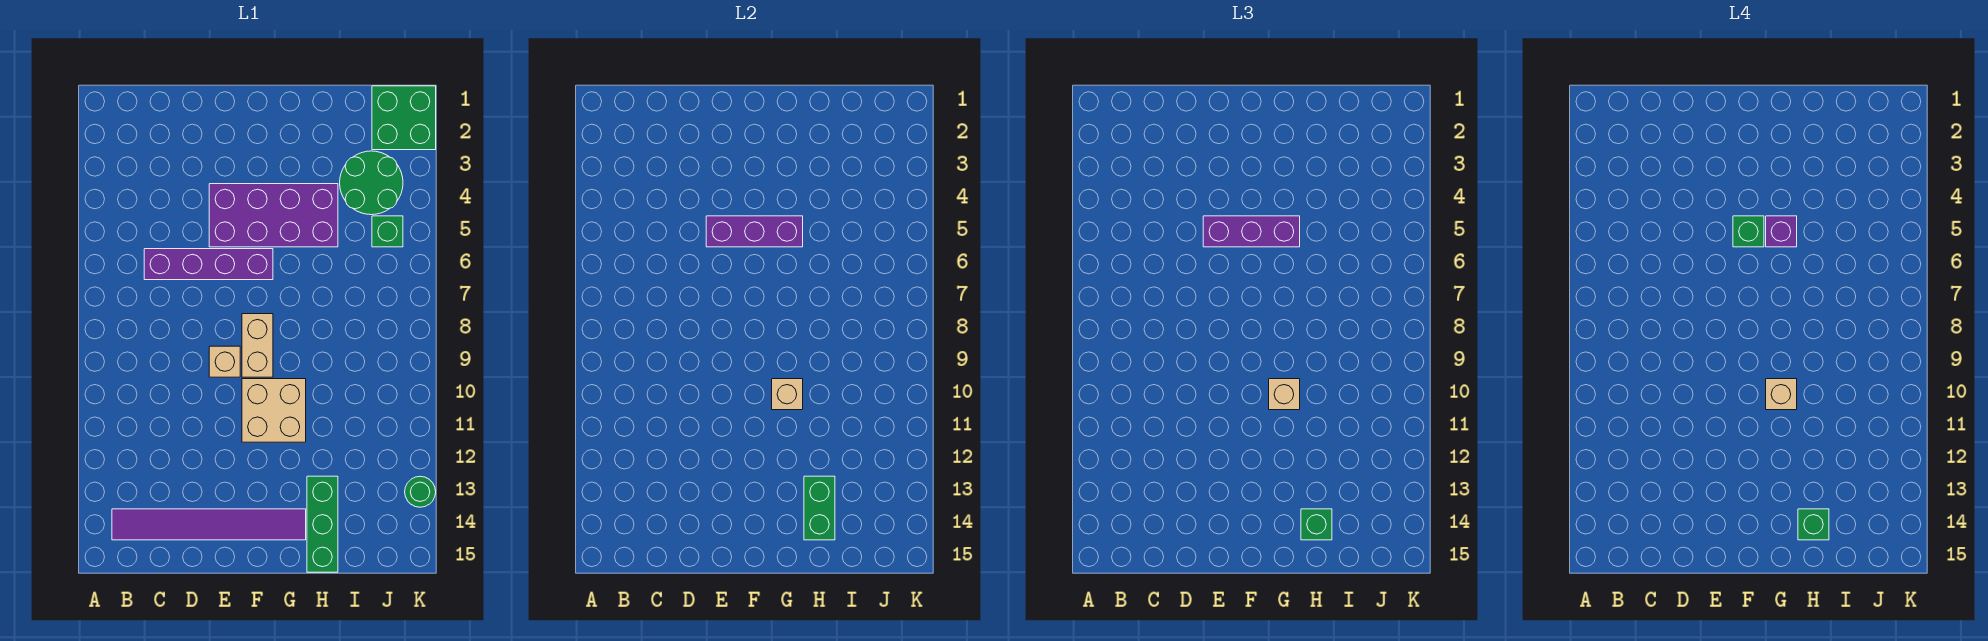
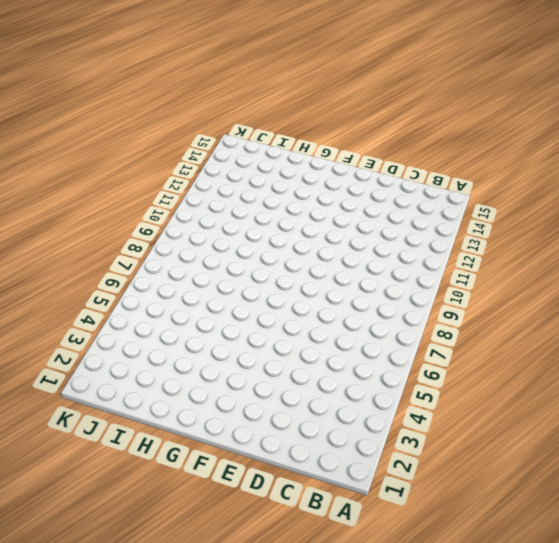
none -> purple 1x6 tile [112,509,306,540]
none -> purple 1x4 brick [144,249,273,280]
none -> purple 2x4 brick [209,184,338,247]

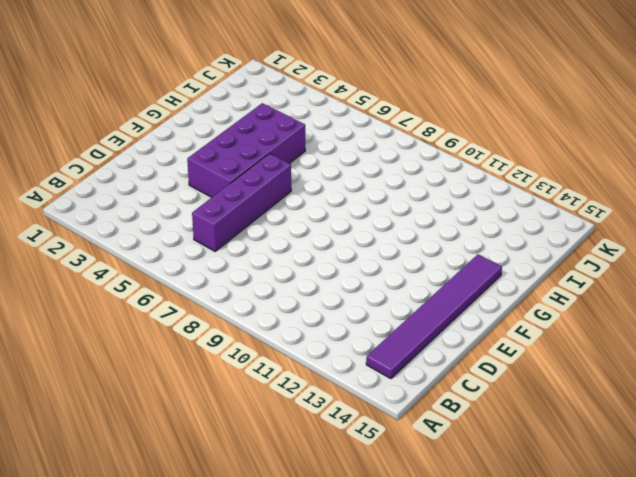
none -> tan 1x1 brick [209,346,240,377]
none -> tan 1x2 brick [242,314,273,377]
none -> tan 2x2 brick [242,379,306,442]

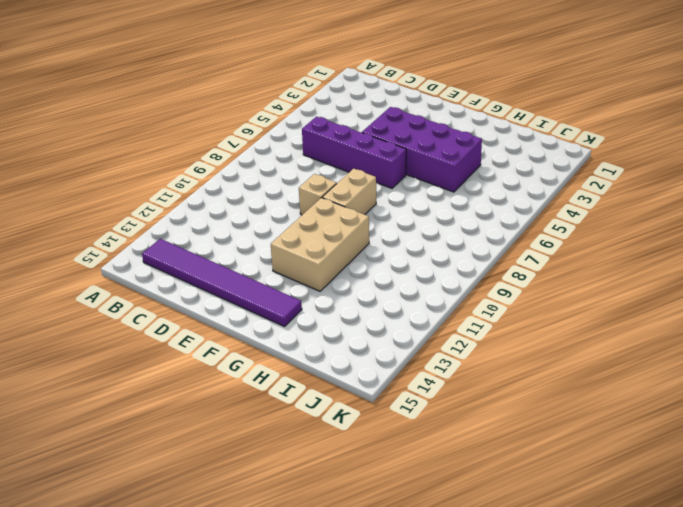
tan 2x3 brick [271,198,369,291] -> tan 2x2 brick [242,379,306,442]
none -> green 1x3 brick [307,476,338,572]
none -> green 2x2 round brick [340,151,403,215]
none -> green 2x2 brick [372,86,436,150]

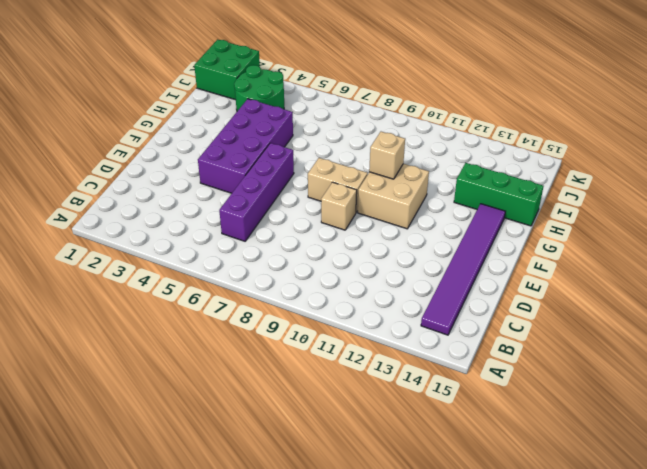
none -> green 1x1 brick [372,216,403,247]
none -> green 1x1 round brick [405,476,436,507]
none -> purple 1x3 brick [706,216,803,247]

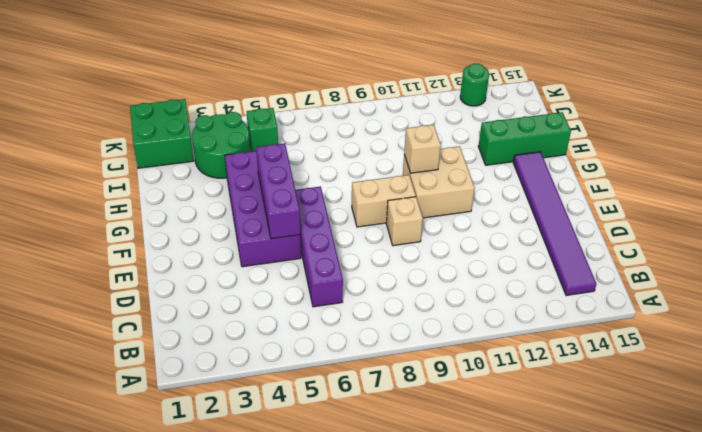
none -> green 1x2 brick [804,476,835,540]
none -> purple 1x3 brick [1203,216,1300,247]
none -> tan 1x1 brick [1269,379,1300,410]

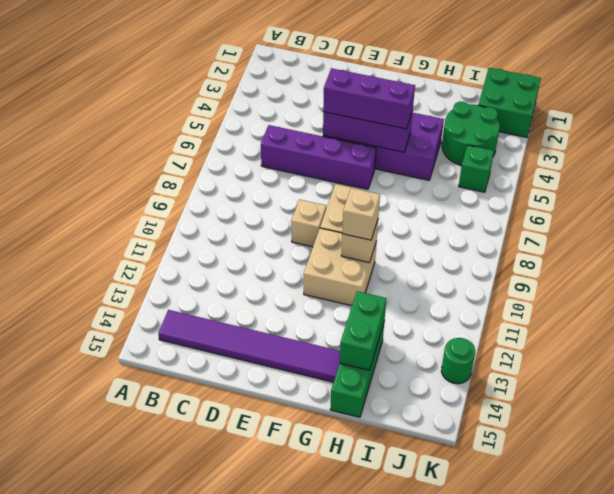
none -> green 1x1 brick [1301,509,1332,540]
none -> green 1x1 brick [1733,216,1764,247]
none -> purple 1x1 brick [1766,216,1797,247]

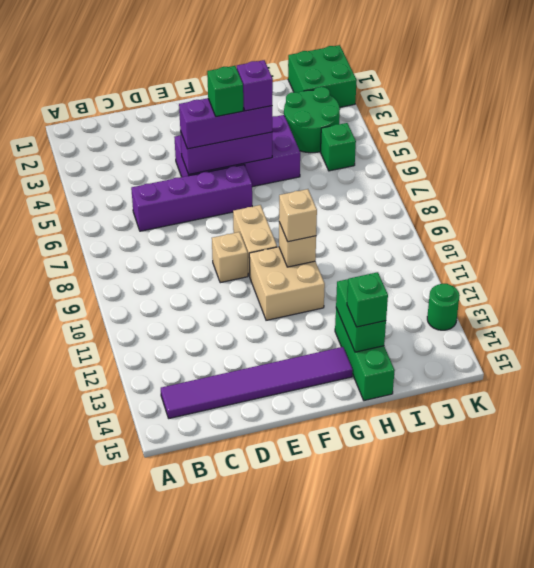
none -> tan 1x1 brick [1766,379,1797,410]
none -> green 1x1 brick [1798,509,1829,540]

